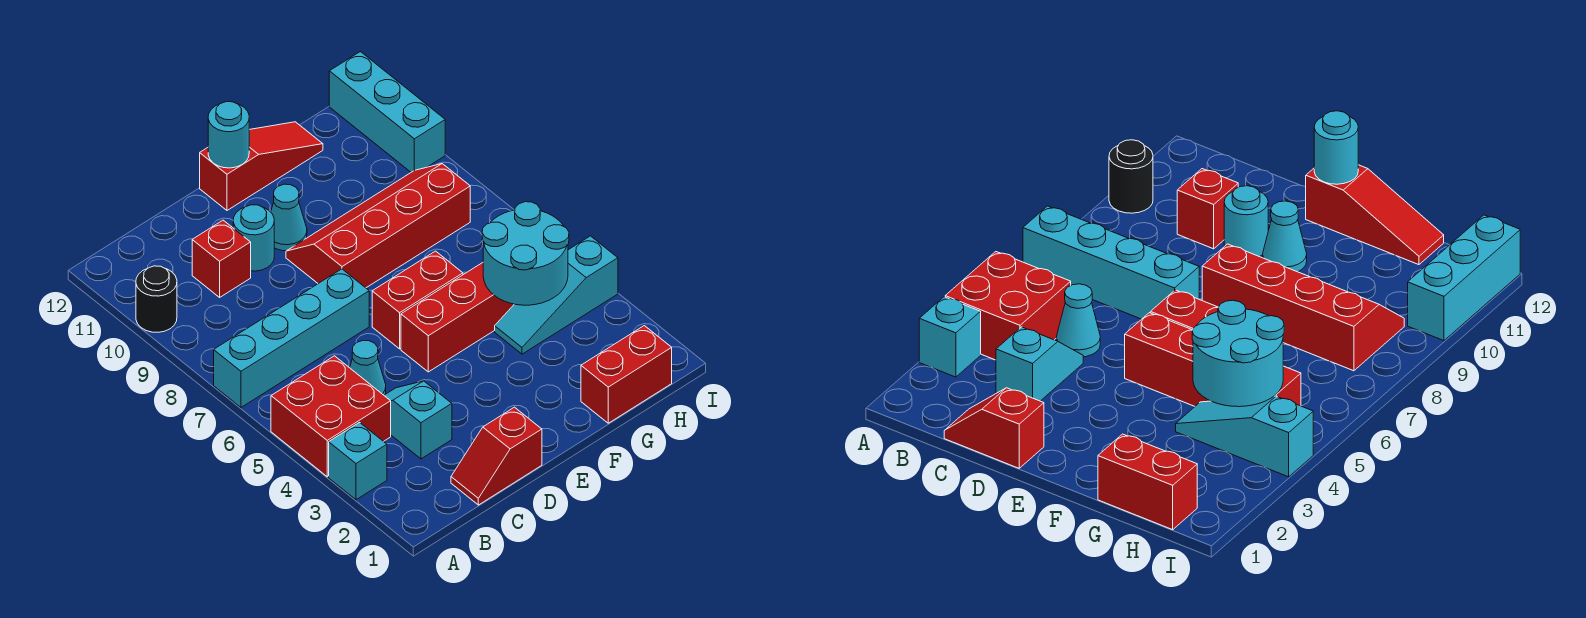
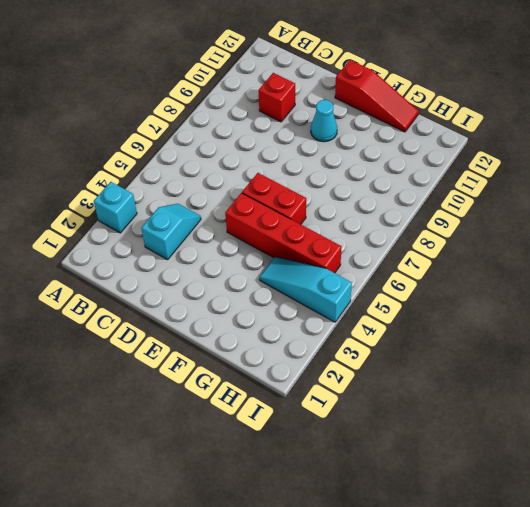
none -> red 2x2 brick [271,356,391,477]
none -> cyan 1x4 brick [214,269,369,407]
none -> black 1x1 round brick [136,266,177,332]

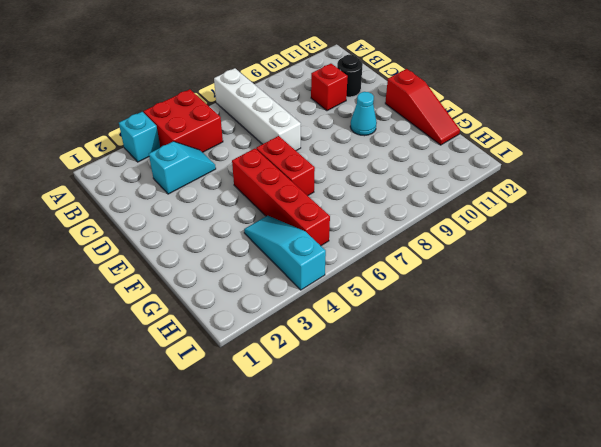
white 1x4 brick [214,68,301,151] -> cyan 1x4 brick [214,269,369,407]
black 1x1 round brick [337,55,363,97] -> black 1x1 round brick moved to [136,266,177,332]
none -> red 1x2 slope [451,407,542,505]
none -> cyan 1x1 cone [350,341,386,395]
none -> cyan 1x1 round brick [233,205,274,271]

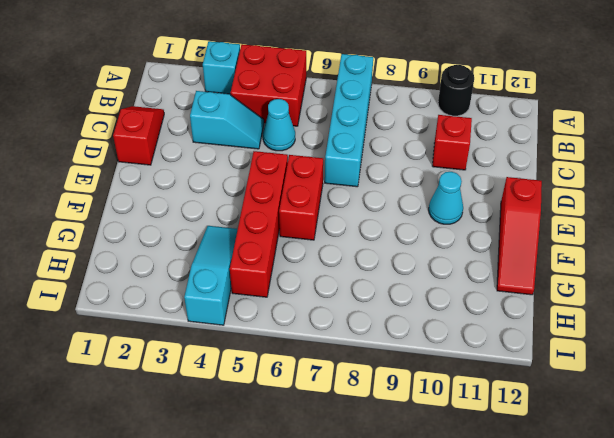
none -> cyan 1x1 round brick [233,205,274,271]
none -> red 2x4 slope [286,164,470,288]
none -> red 1x2 brick [581,326,672,423]

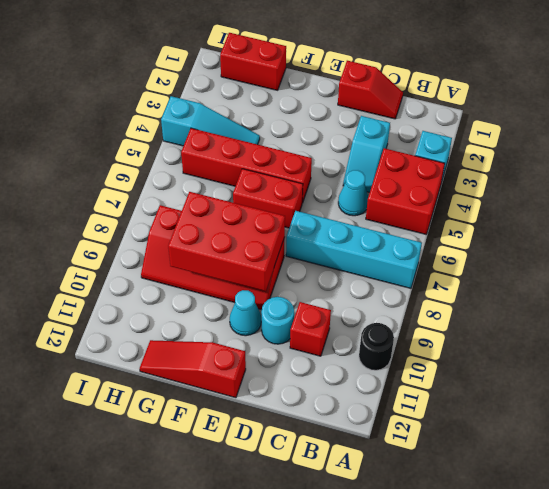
red 2x3 brick [168,192,285,291] -> none
none -> cyan 1x3 brick [329,52,445,172]
none -> cyan 1x1 round brick [208,102,249,168]
none -> cyan 2x2 round brick [482,202,569,305]

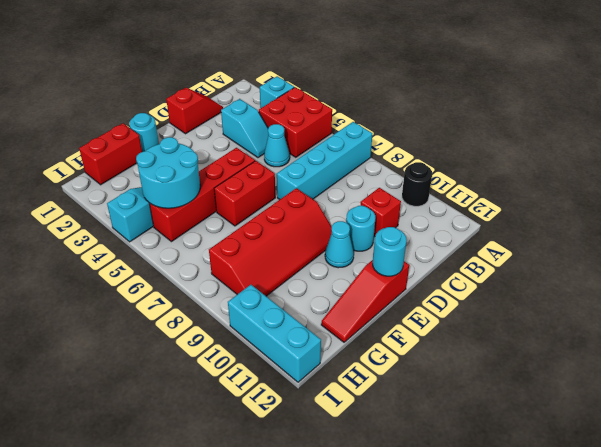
cyan 1x1 round brick [129,113,159,152] -> none

